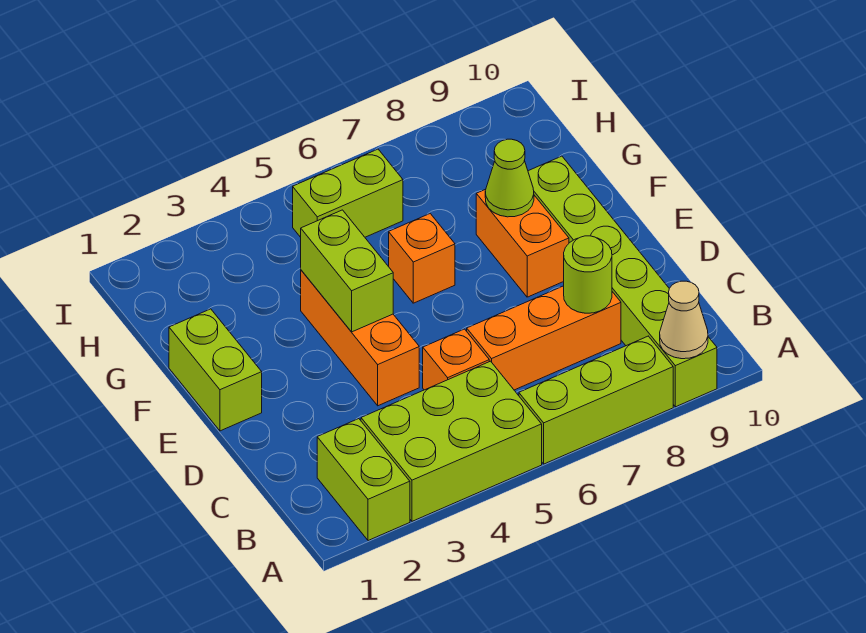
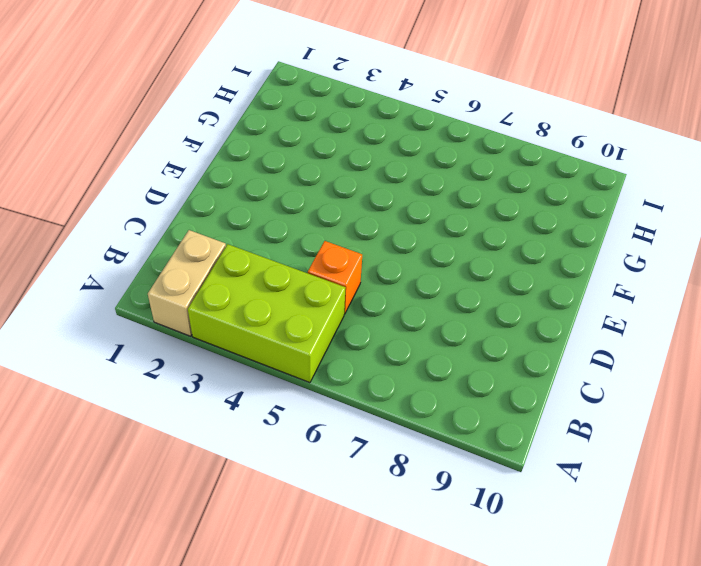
tan 1x2 brick [148,230,226,336] -> lime 1x2 brick [317,419,410,541]
none -> lime 1x3 brick [519,336,673,464]
none -> lime 1x6 brick [528,156,717,407]
none -> orange 1x3 brick [467,286,621,390]

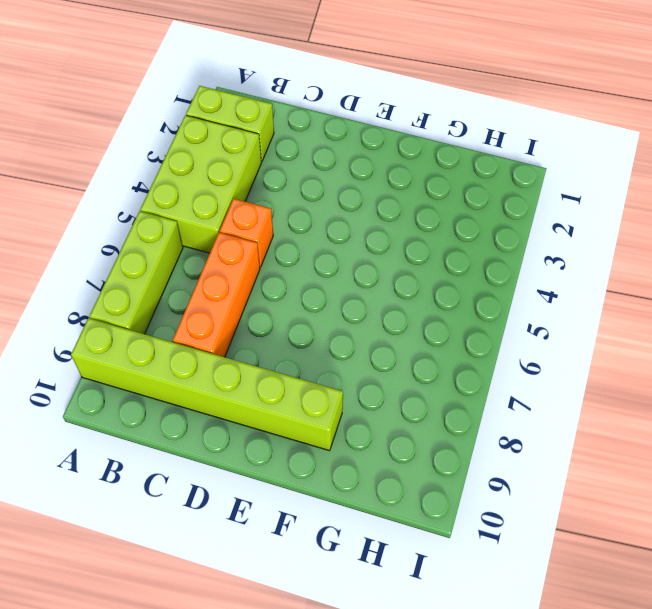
none -> orange 1x3 brick [301,270,419,406]
none -> lime 1x2 brick [169,309,262,431]
none -> orange 1x2 brick [476,189,569,297]

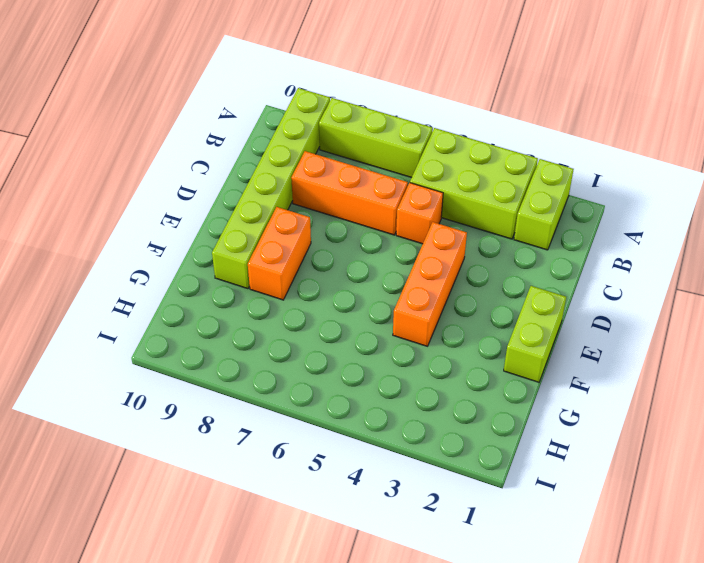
none -> orange 1x1 brick [389,214,455,303]
none -> lime 1x2 brick [293,149,403,237]
none -> tan 1x1 cone [660,281,708,359]

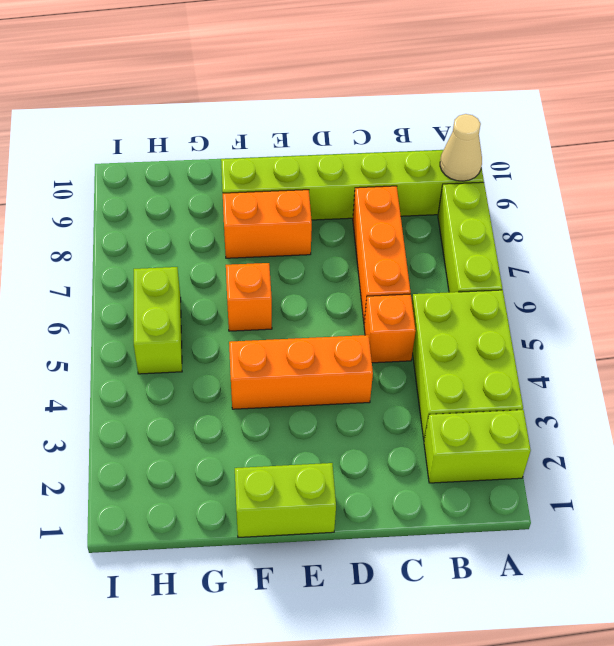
none -> lime 1x1 round brick [564,236,612,313]
none -> lime 1x2 brick [301,210,393,332]
none -> lime 1x1 cone [485,139,534,217]

